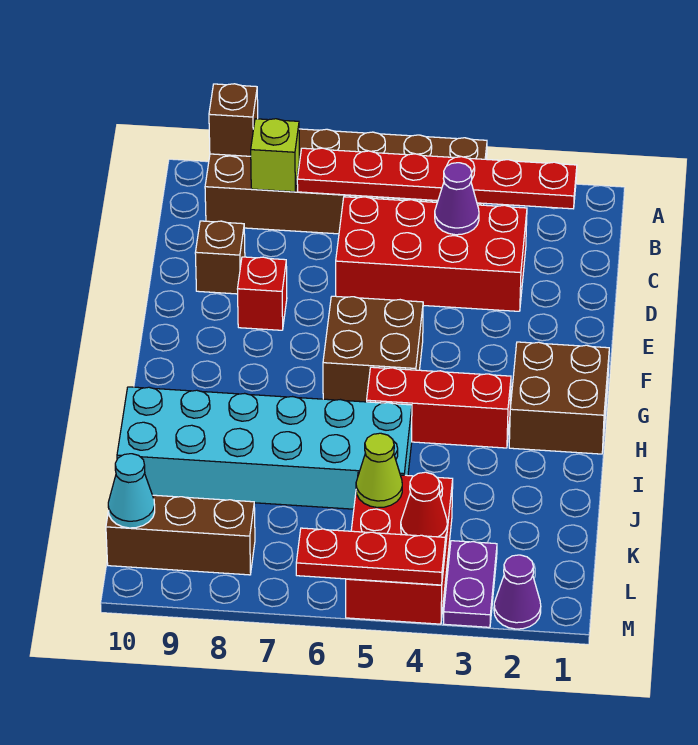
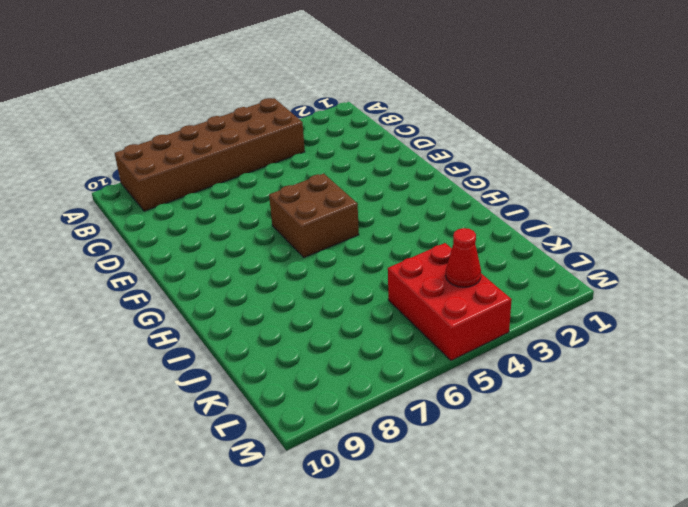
none -> red 2x4 brick [336,197,527,311]
none -> brown 1x1 brick [195,221,245,294]
none -> red 1x1 brick [238,257,287,330]

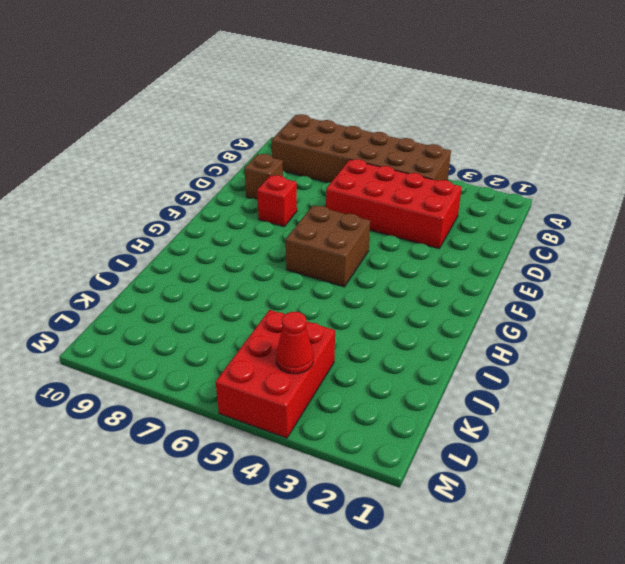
none -> brown 2x2 brick [509,342,609,454]
none -> red 1x3 brick [367,367,511,448]
none -> cyan 2x6 brick [117,387,412,509]

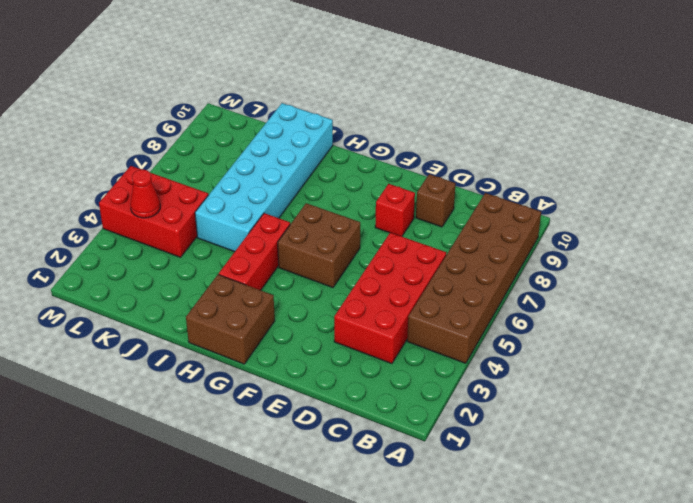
none -> purple 1x2 plate [443,541,497,627]
none -> brown 1x3 brick [106,495,255,575]
none -> purple 1x1 cone [494,555,541,629]

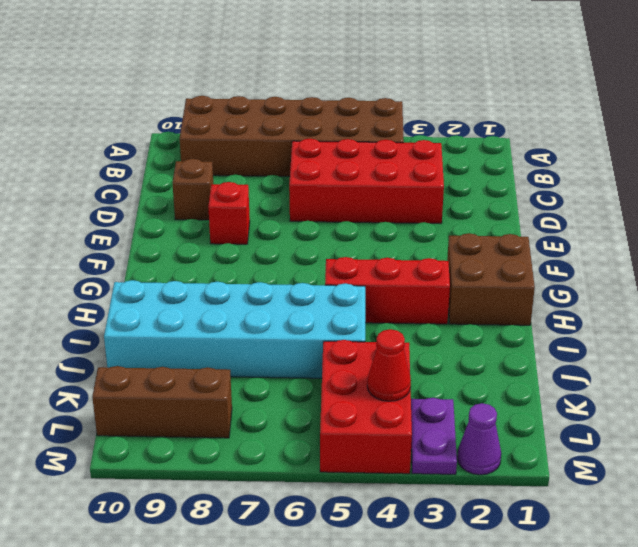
none -> brown 2x2 brick [323,296,423,402]
none -> brown 1x1 brick [209,84,258,156]
none -> red 1x6 plate [297,148,577,209]

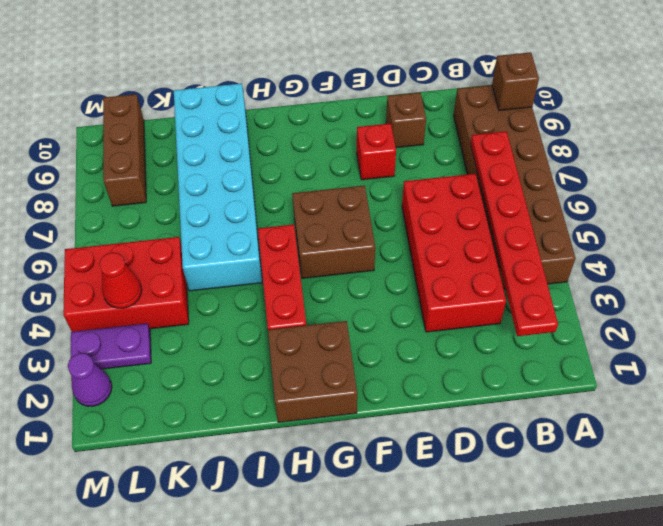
none -> lime 1x1 brick [251,119,299,192]
none -> purple 1x1 cone [435,163,479,235]
none -> lime 1x1 cone [356,433,402,508]

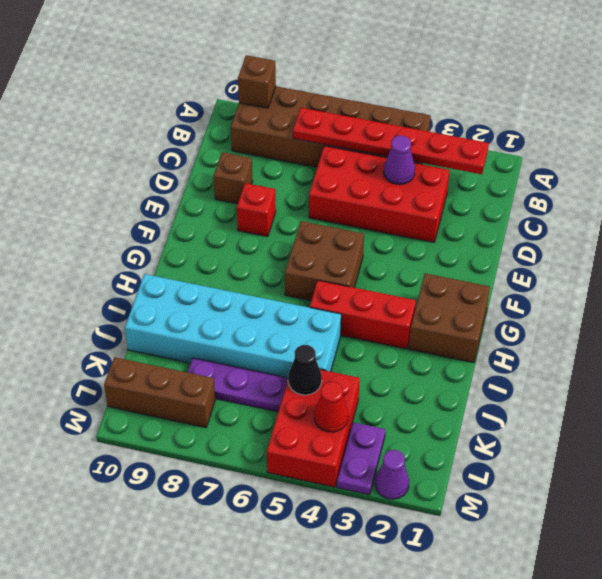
black 1x1 cone [288,345,322,395] -> lime 1x1 cone [356,433,402,508]
purple 1x3 plate [188,358,288,412] -> none
none -> lime 1x1 brick [251,119,299,192]
none -> cyan 1x1 cone [108,454,155,528]
none -> red 1x3 plate [296,528,446,585]

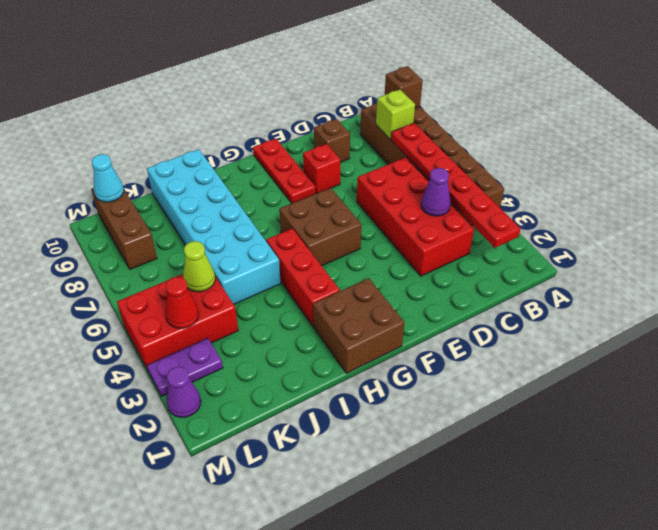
red 1x3 plate [253,139,316,203] -> red 1x3 plate moved to [296,528,446,585]

